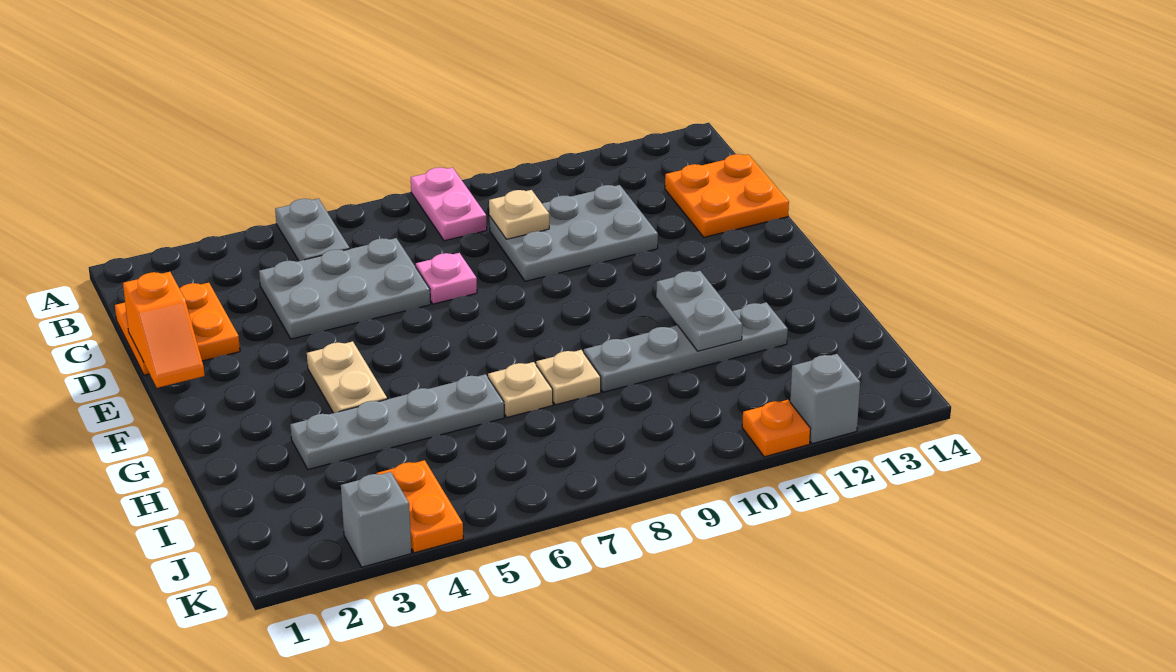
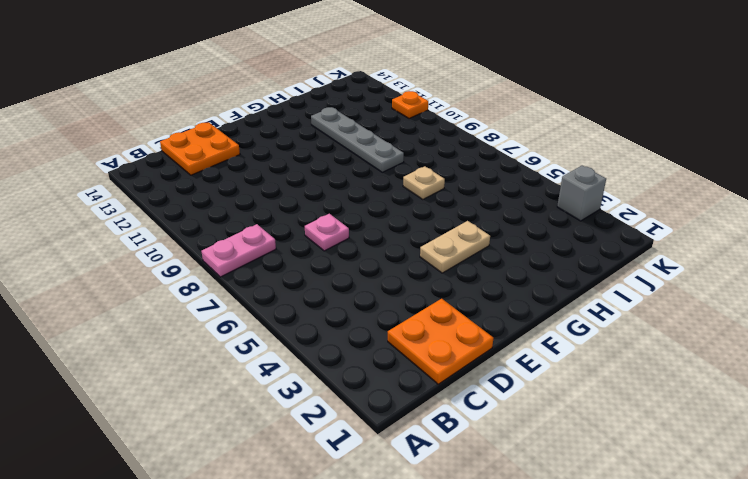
none -> grey 1x2 plate [275,199,350,261]
none -> grey 2x3 plate [259,238,431,339]
none -> grey 2x3 plate [489,185,658,281]

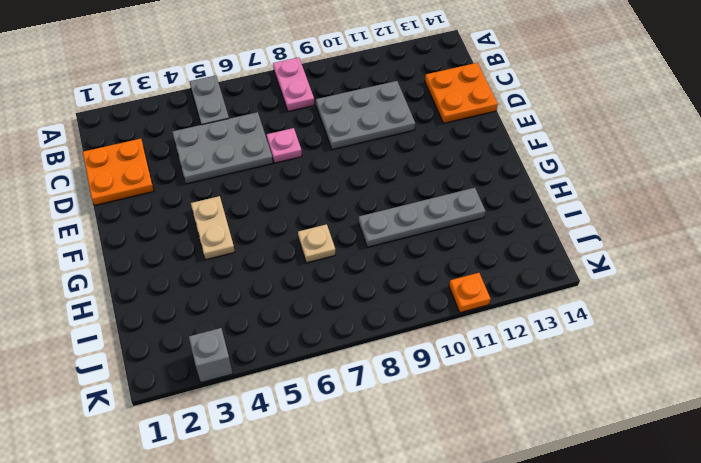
none -> grey 1x4 plate [290,374,504,469]
none -> tan 1x1 plate [536,350,601,405]
none -> orange 1x2 plate [376,460,463,553]

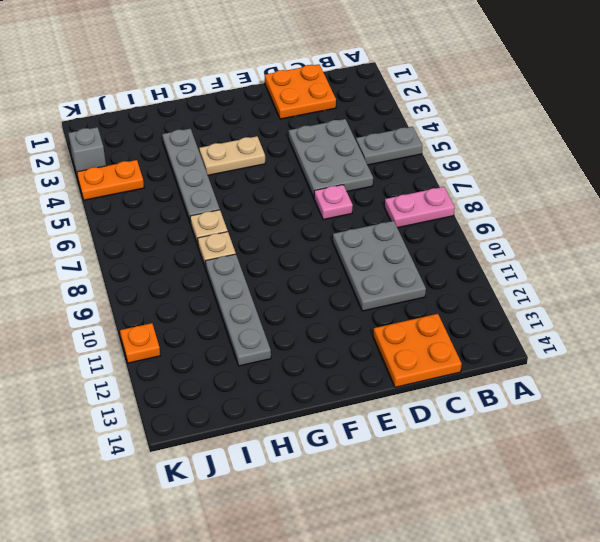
none -> grey 1x1 brick [790,354,860,444]
none -> tan 1x1 plate [489,190,549,239]
none -> orange 1x2 slope [123,272,205,388]

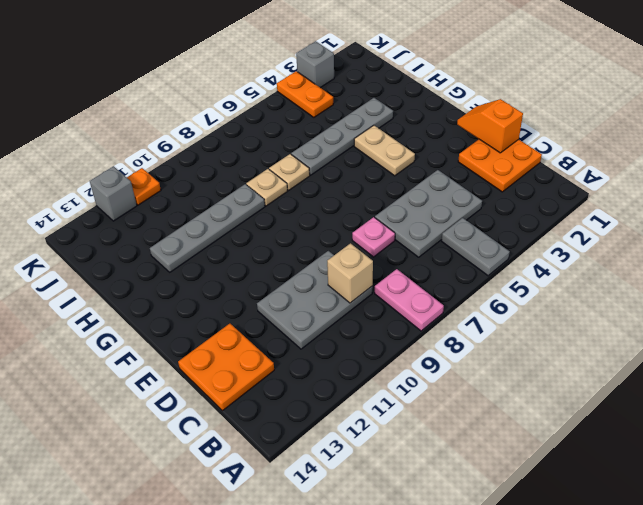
tan 1x1 brick [327,243,373,303] -> tan 1x1 plate [489,190,549,239]
none -> grey 1x2 plate [656,271,742,351]

